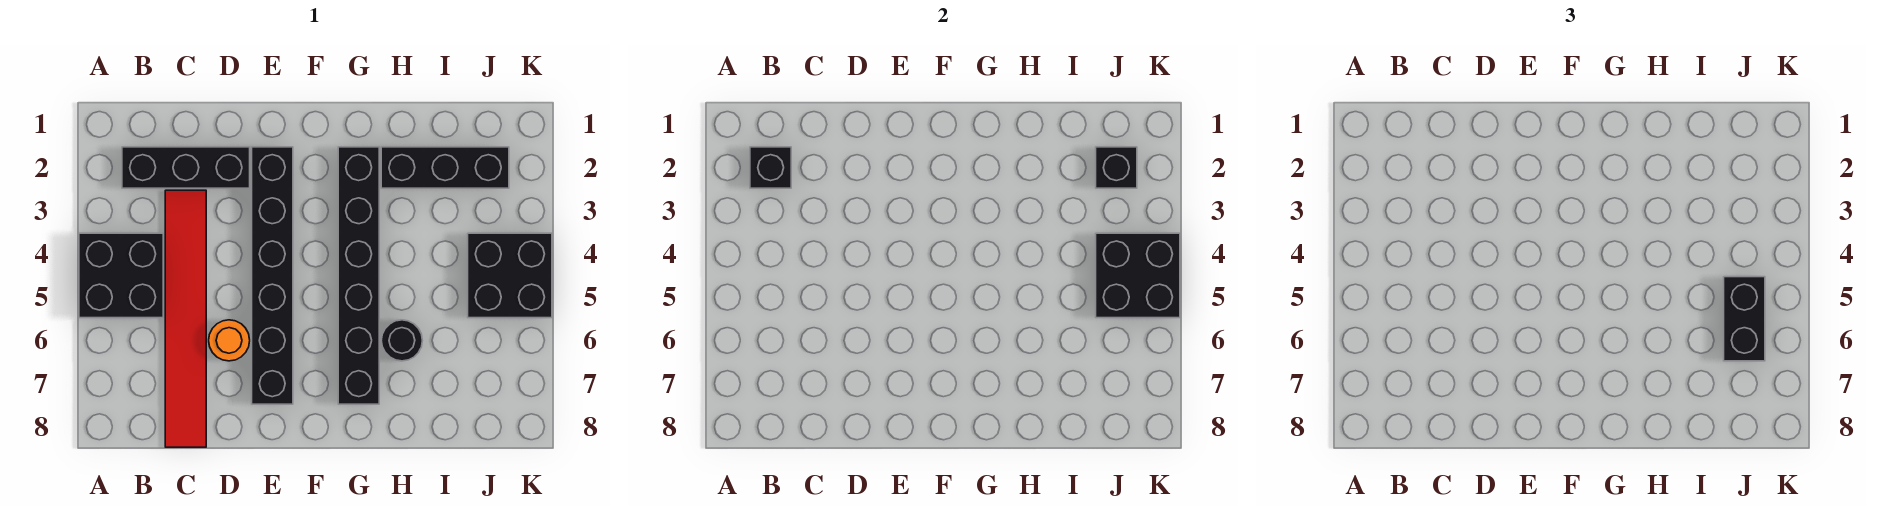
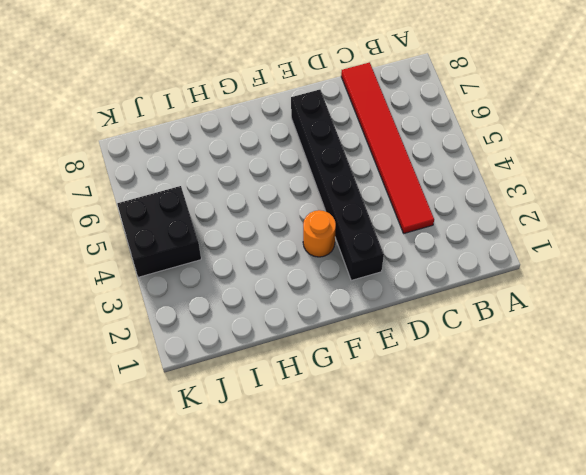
orange 1x1 round brick [303,210,336,257] -> orange 1x1 round brick moved to [209,320,250,361]
none -> black 2x2 brick [79,233,163,318]
none -> black 1x3 brick [122,147,250,188]
none -> black 1x6 brick [338,147,379,404]

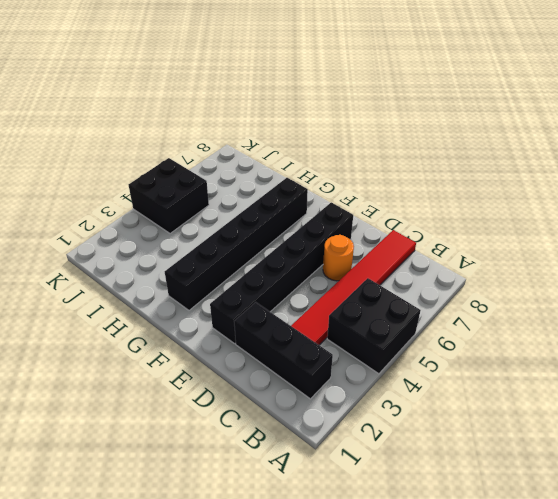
none -> black 1x3 brick [381,147,509,188]
none -> black 1x1 round brick [381,320,422,361]
none -> black 1x1 brick [750,147,791,188]

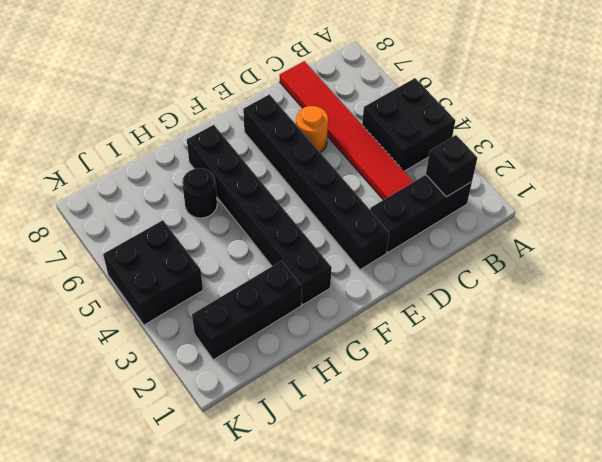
none -> black 1x1 brick [1096,147,1137,188]
none -> black 2x2 brick [1096,233,1180,318]
none -> black 1x2 brick [1724,277,1765,361]

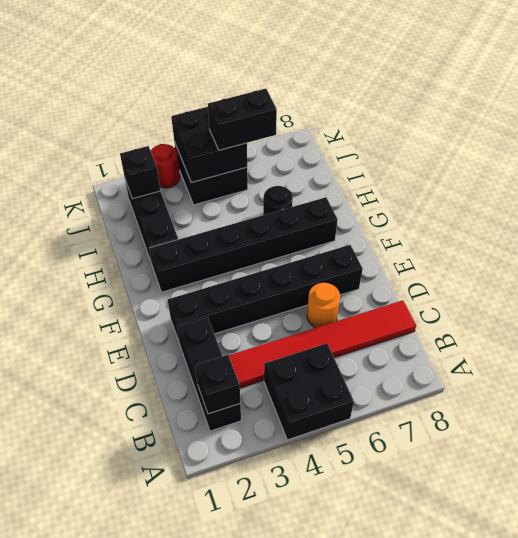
red 1x1 round brick [151,144,180,188] -> none

